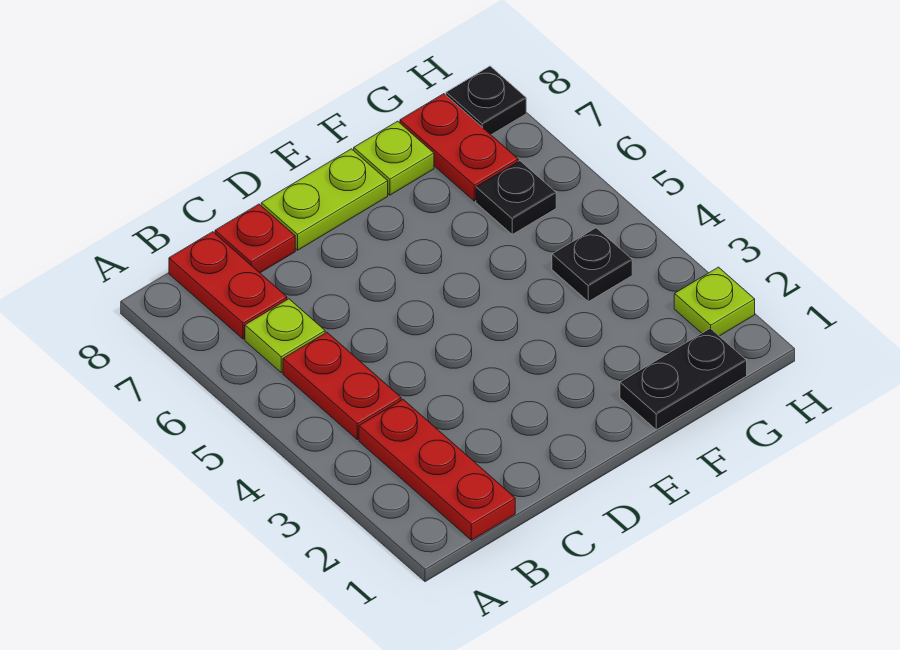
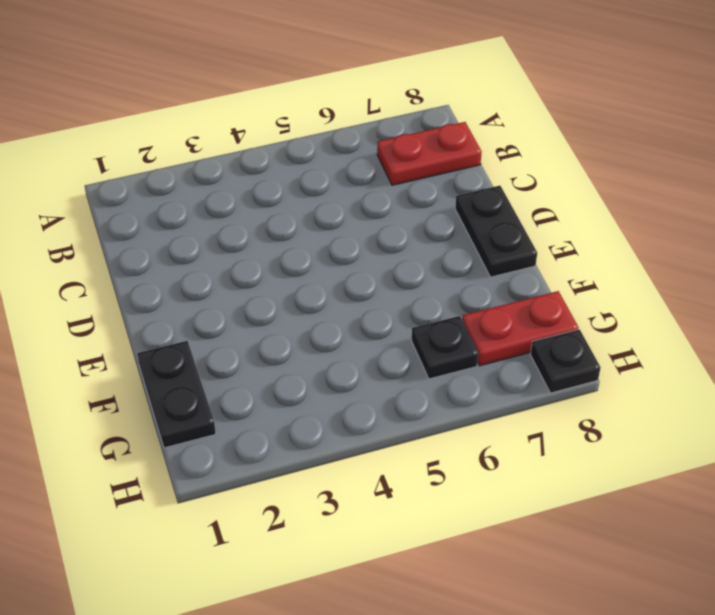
black 1x2 plate [455,186,537,277] -> lime 1x2 plate [261,149,388,250]
none -> red 1x3 plate [359,400,515,540]
none -> red 1x2 plate [283,332,401,440]
none -> lime 1x1 plate [245,299,325,372]

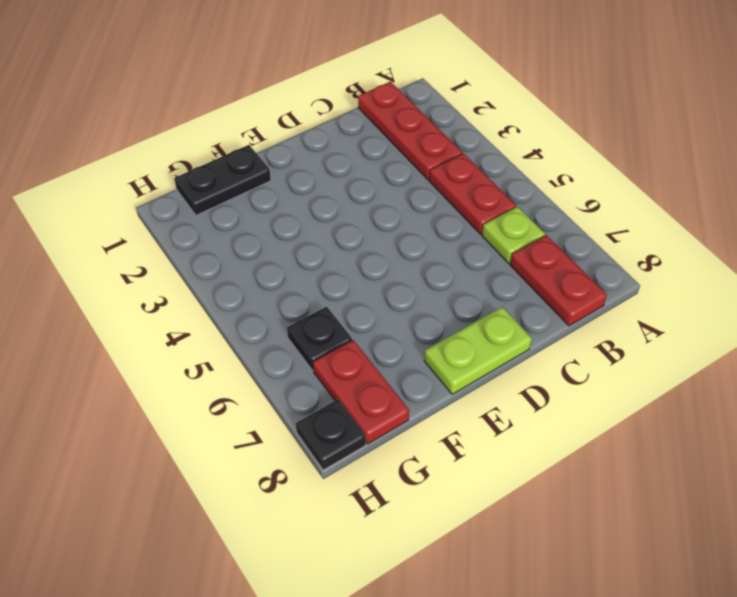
none -> red 1x1 plate [215,204,295,273]
none -> lime 1x1 plate [354,121,434,195]
none -> black 1x1 plate [552,228,632,302]

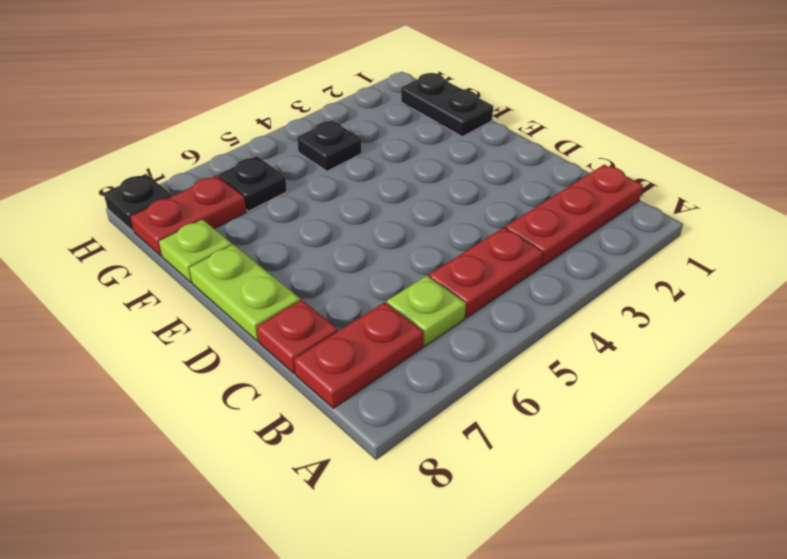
none -> lime 1x1 plate [674,267,755,336]

